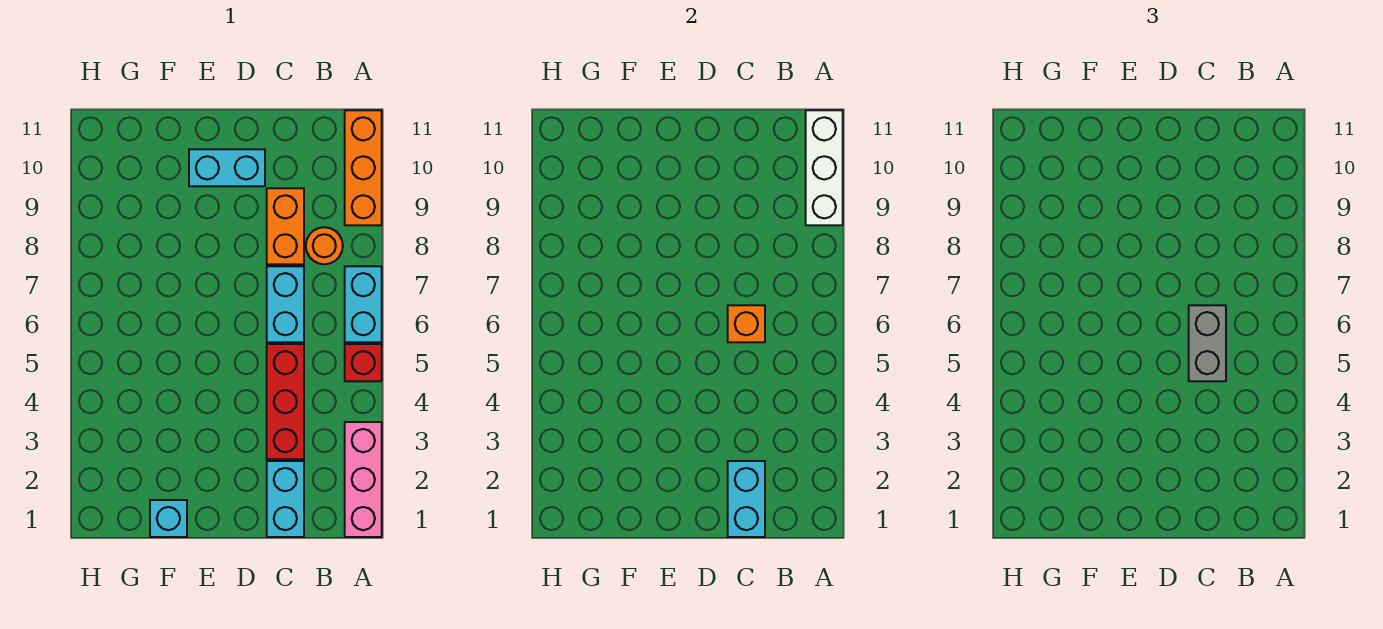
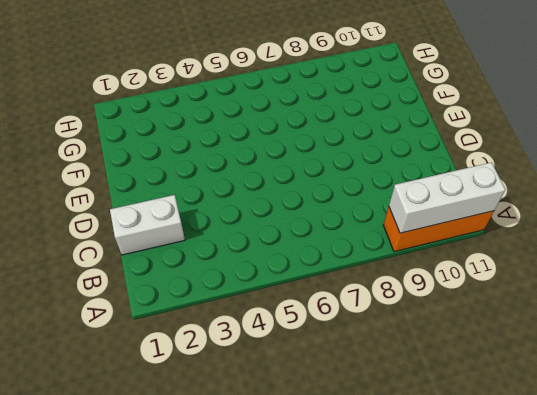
white 1x2 brick [110,195,185,255] -> cyan 1x2 brick [267,461,304,537]
none -> pink 1x3 brick [345,422,382,537]
none -> red 1x1 brick [345,344,382,381]
none -> cyan 1x2 brick [345,266,382,342]

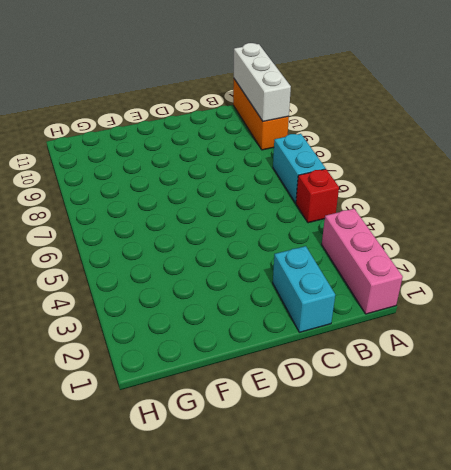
none -> orange 1x1 round brick [306,227,343,264]
none -> red 1x3 brick [267,344,304,459]
none -> cyan 1x2 brick [267,266,304,342]

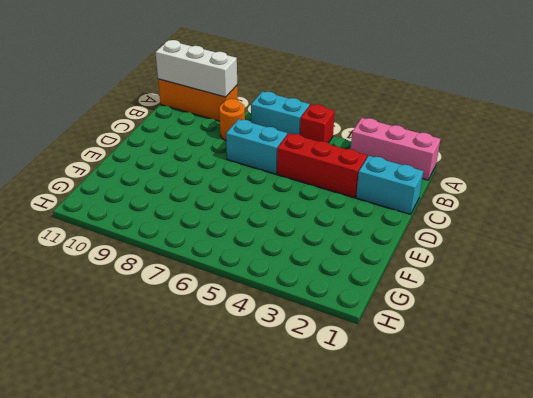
none -> orange 1x2 brick [267,188,304,264]
none -> cyan 1x2 brick [189,149,265,186]
none -> cyan 1x1 brick [150,500,187,537]

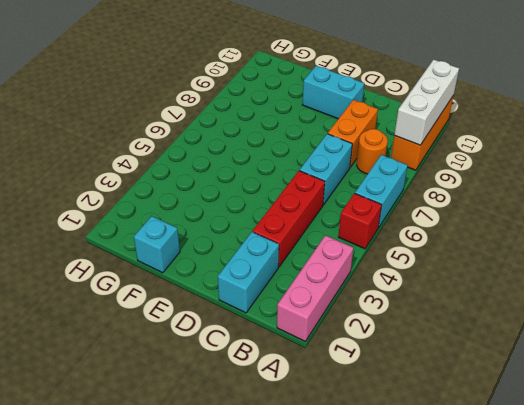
none -> cyan 1x2 brick [728,461,765,537]
none -> orange 1x1 brick [728,305,765,342]
none -> grey 1x2 brick [1189,305,1226,381]

